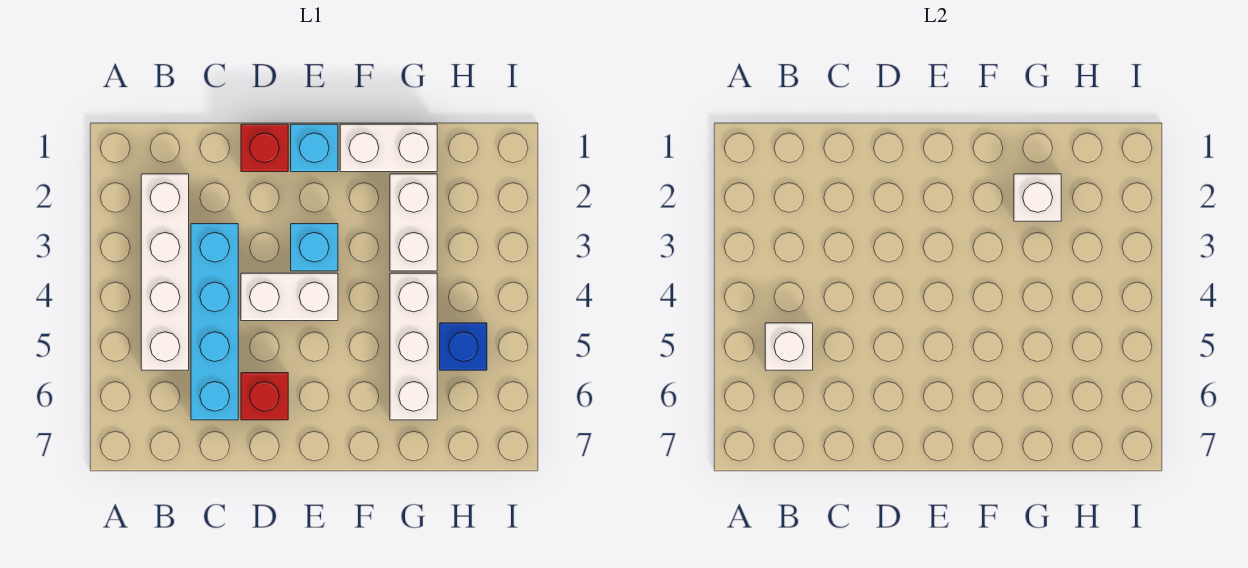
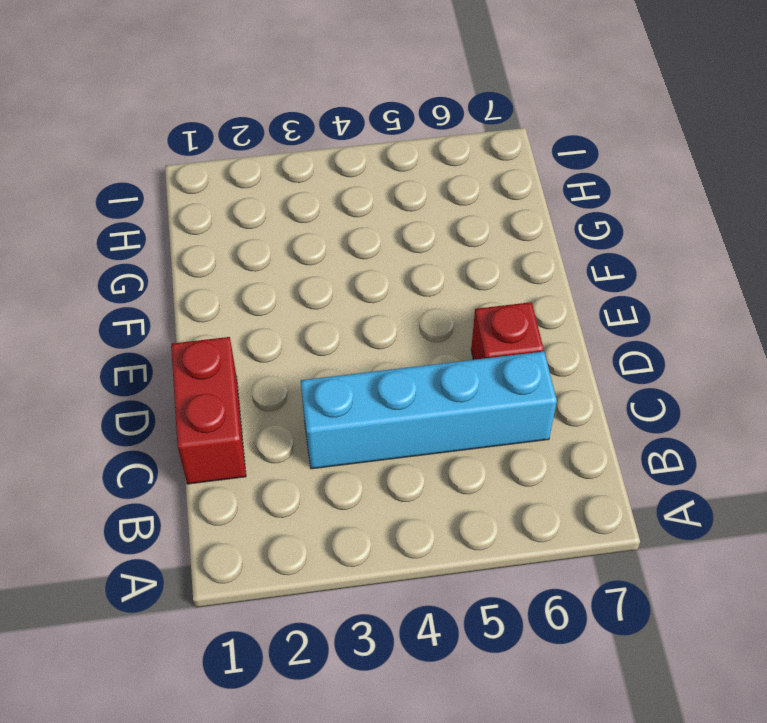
red 1x2 brick [171,337,246,484] -> red 1x1 brick [241,124,288,172]
none -> white 1x4 brick [141,174,189,370]
none -> white 1x2 brick [241,273,338,321]
none -> cyan 1x1 brick [291,124,338,172]

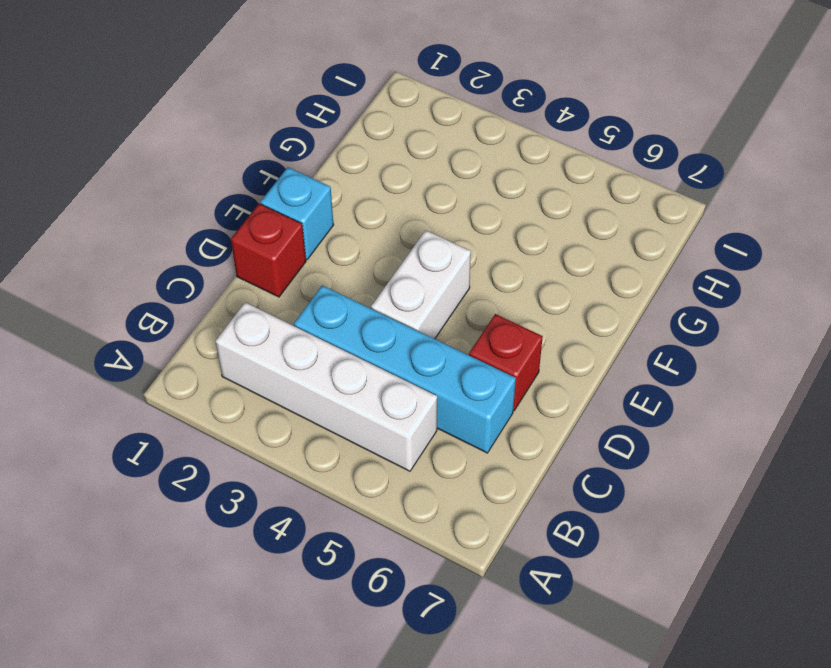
none -> cyan 1x1 brick [291,224,338,271]
none -> white 1x2 brick [340,124,437,172]
none -> white 1x2 brick [390,174,437,271]

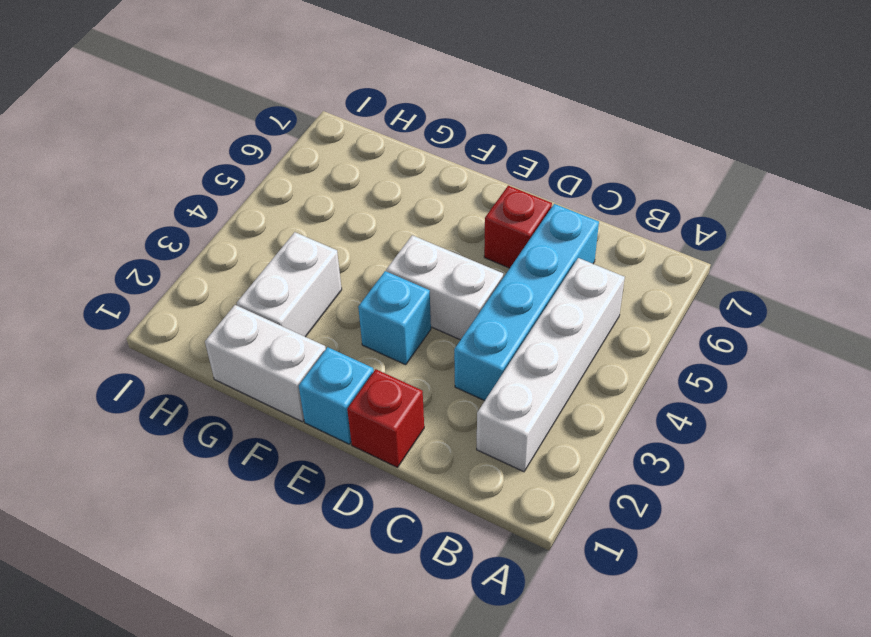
none -> white 1x3 brick [390,273,437,420]
none -> blue 1x1 brick [440,323,487,370]
none -> white 1x1 brick [765,323,813,370]

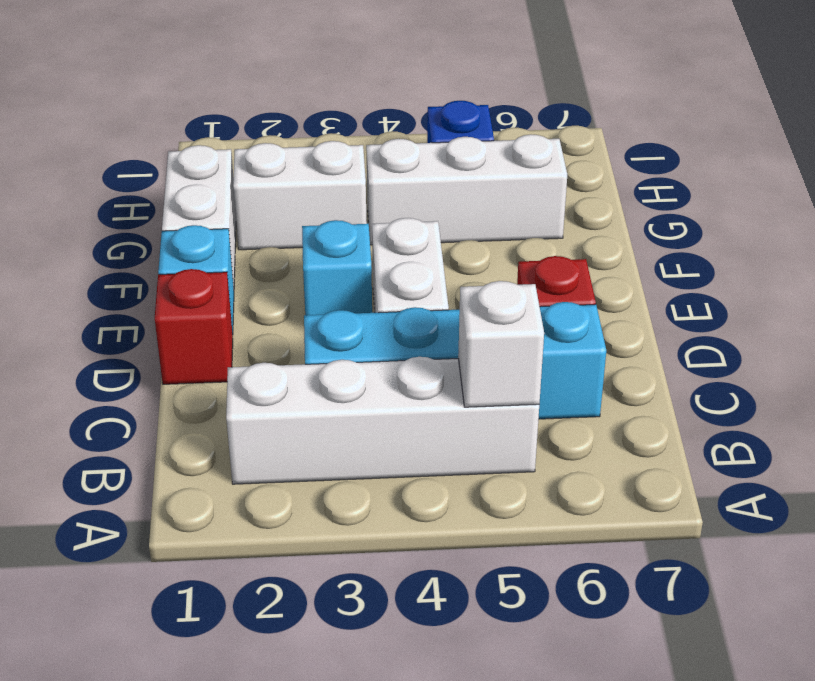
none -> white 1x1 brick [1014,174,1061,221]

